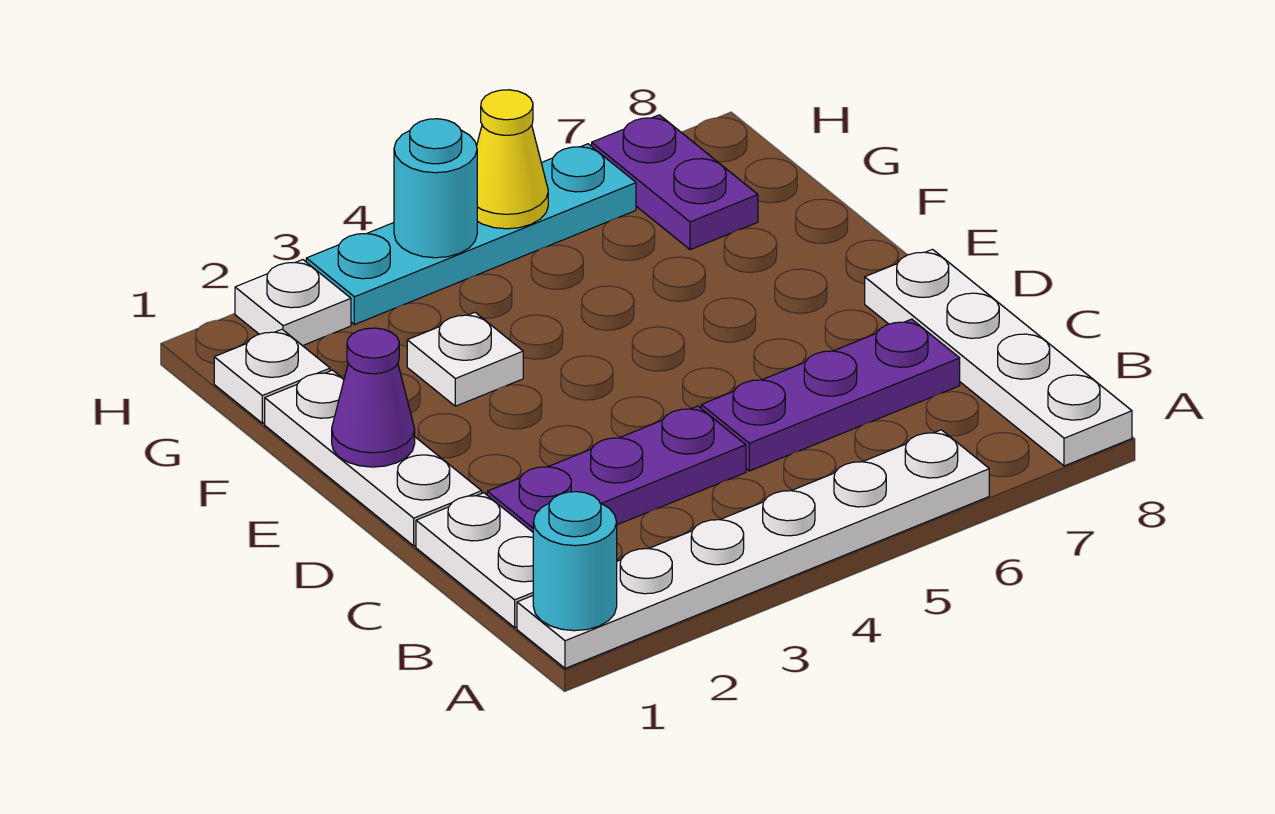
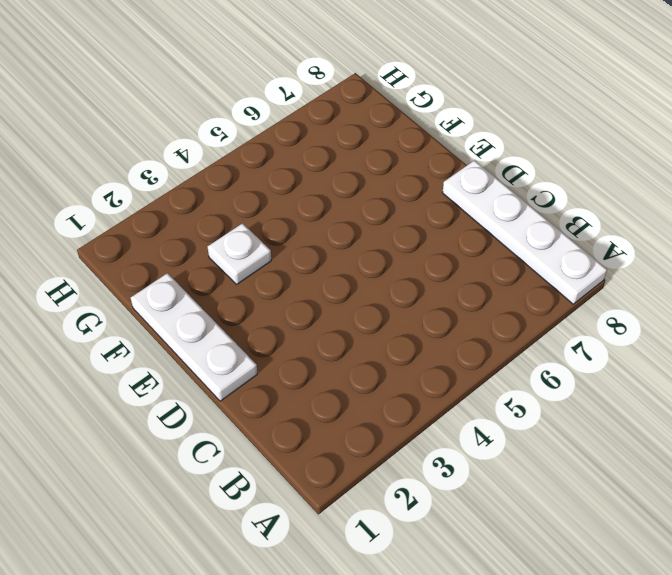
none -> white 1x6 plate [517,430,989,668]
none -> white 1x2 plate [416,493,533,627]
none -> purple 1x3 plate [487,406,746,532]

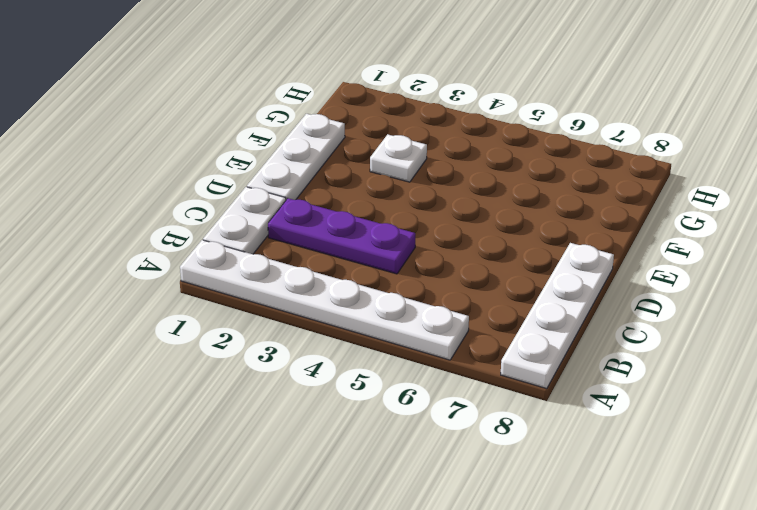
none -> purple 1x3 plate [701,319,960,471]
none -> white 1x1 plate [214,329,330,423]
none -> purple 1x2 plate [592,115,758,250]

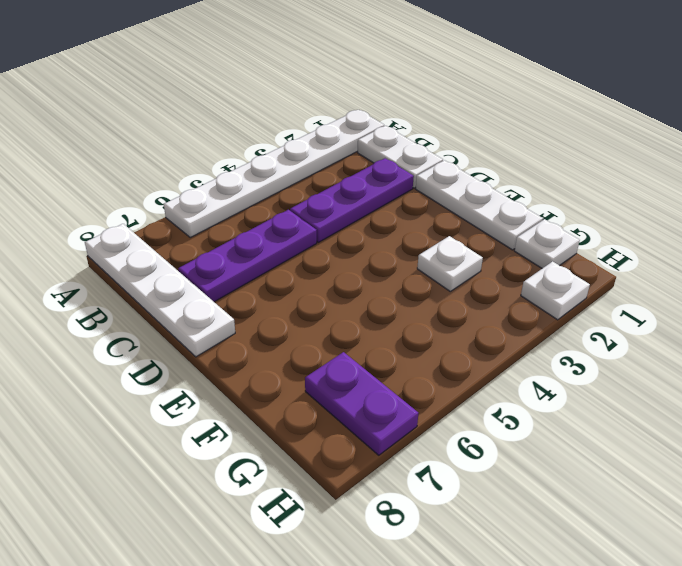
none -> cyan 1x4 plate [306,144,636,325]
none -> cyan 1x1 round brick [533,492,617,631]
none -> purple 1x1 cone [332,328,415,467]

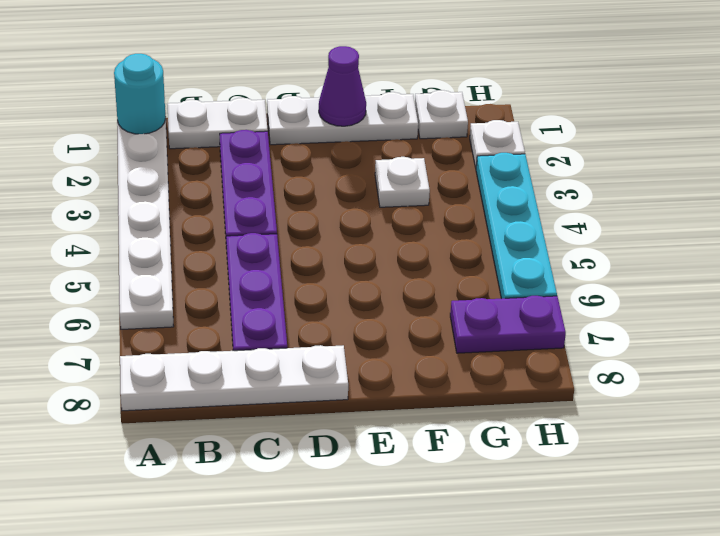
none -> cyan 1x1 round brick [394,119,477,258]
none -> yellow 1x1 cone [476,90,548,229]

